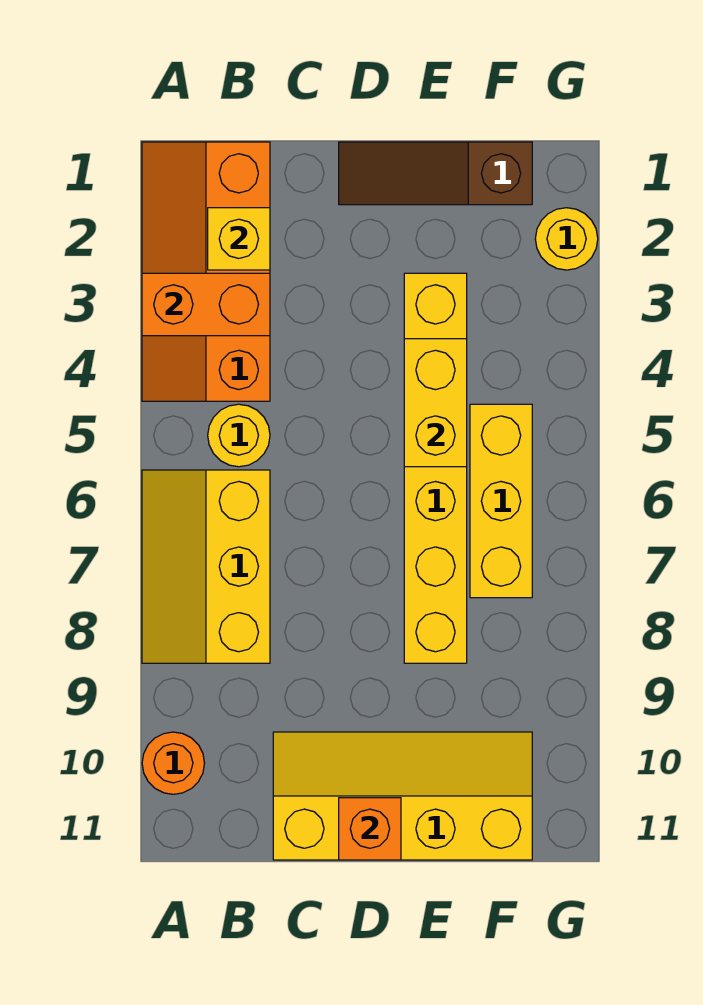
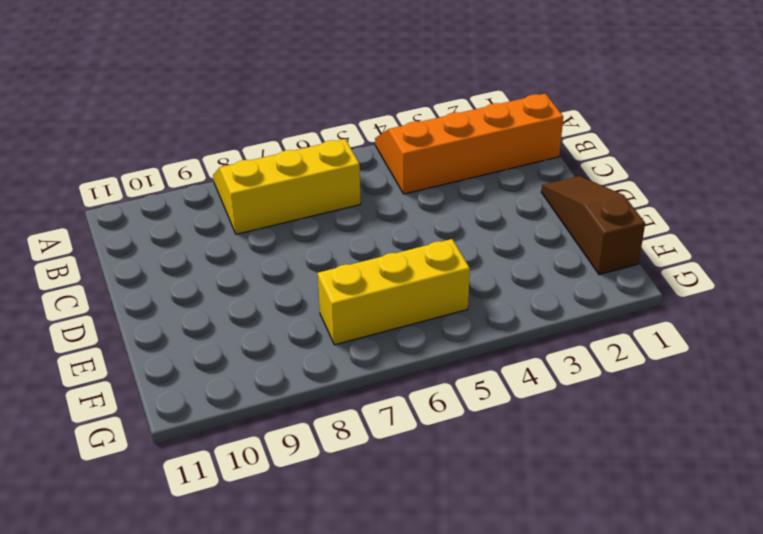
none -> orange 1x1 round brick [142,732,204,794]
none -> yellow 1x1 round brick [208,404,270,467]
none -> yellow 2x4 slope [273,732,532,860]

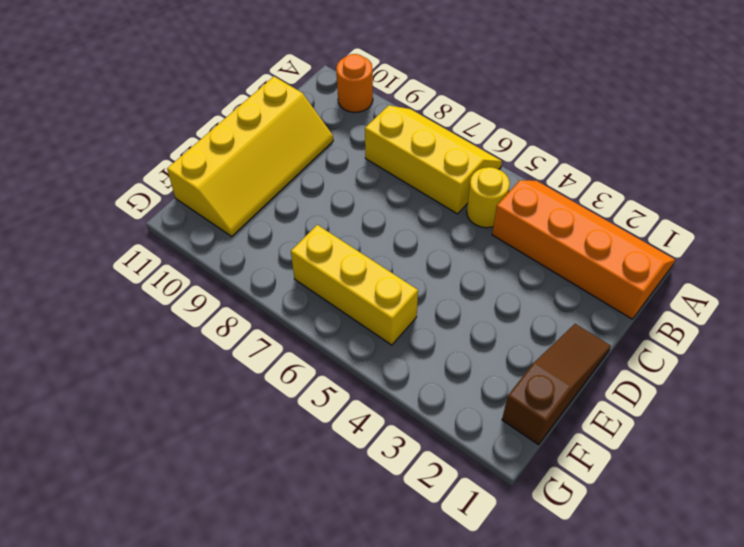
none -> yellow 1x6 brick [404,273,467,663]
none -> yellow 1x1 round brick [535,208,598,270]
none -> orange 1x2 brick [142,273,270,336]

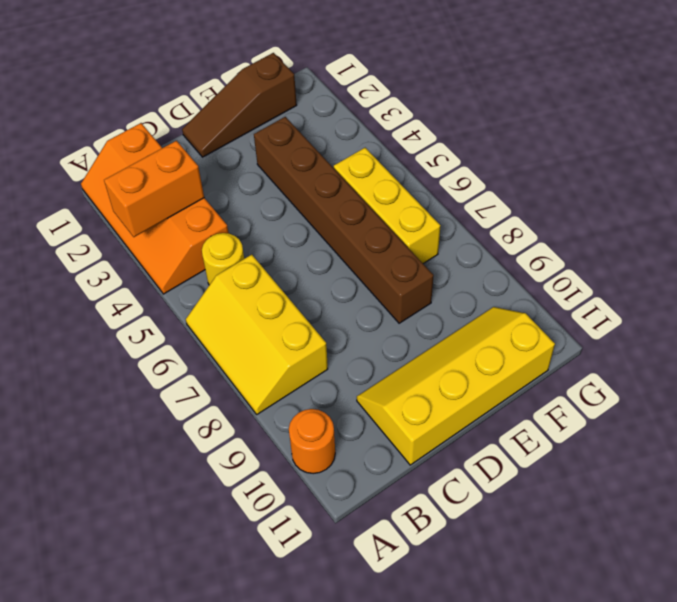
brown 1x6 brick [254,117,434,323] -> yellow 1x6 brick [404,273,467,663]
none -> yellow 1x1 round brick [535,208,598,270]
none -> yellow 1x1 brick [208,208,270,270]
none -> orange 1x1 brick [339,798,401,860]

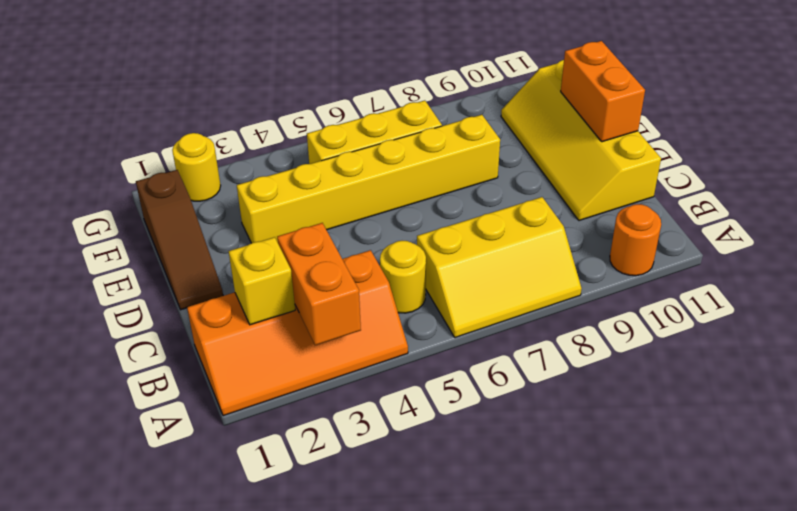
orange 1x2 brick [561,41,645,142] -> orange 1x1 brick [339,798,401,860]
none -> yellow 1x2 brick [404,339,467,467]

